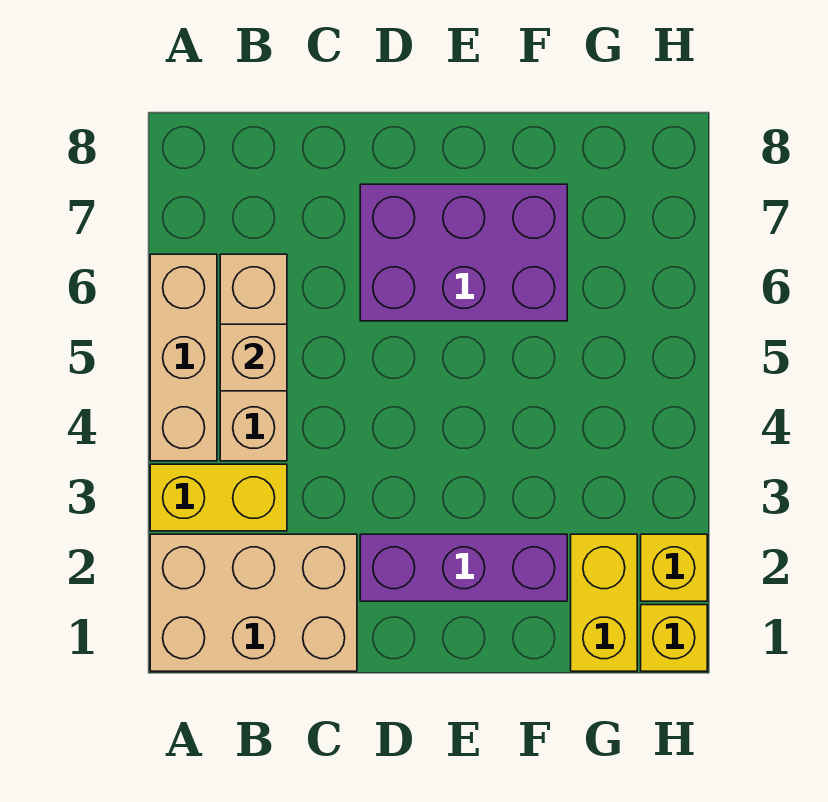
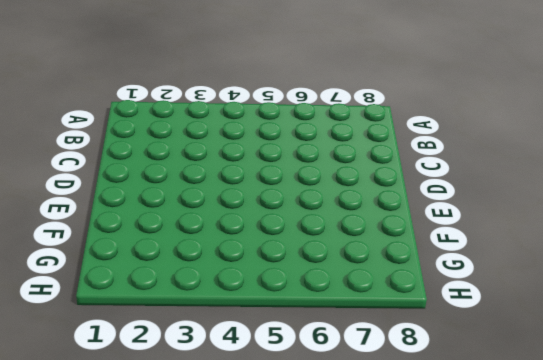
none -> tan 2x3 brick [150,534,357,671]
none -> yellow 1x2 brick [150,464,287,531]

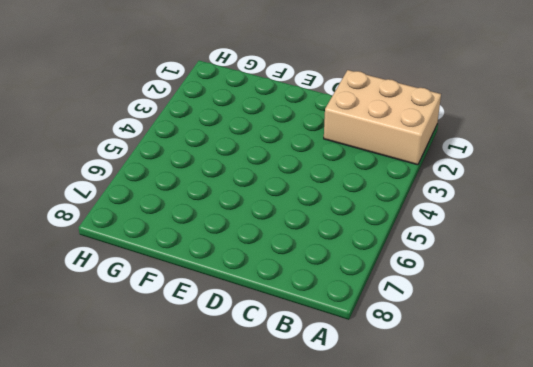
none -> yellow 1x2 brick [150,464,287,531]
none -> tan 1x3 brick [150,254,217,461]

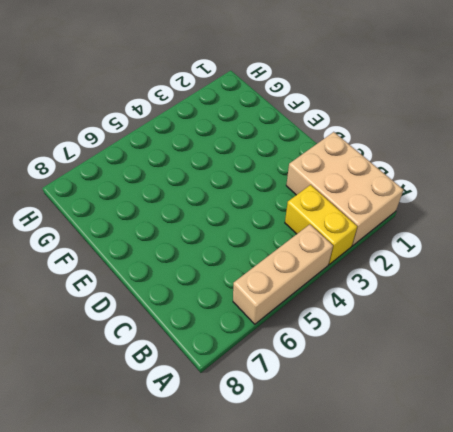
none -> tan 1x3 brick [220,254,287,461]
none -> purple 1x3 brick [360,534,567,601]

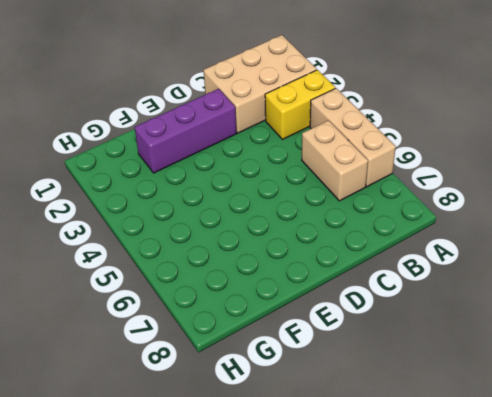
tan 1x2 brick [302,120,368,201] -> tan 1x3 brick [220,254,287,461]
none -> purple 2x3 brick [360,184,567,321]
none -> yellow 1x2 brick [571,534,637,671]

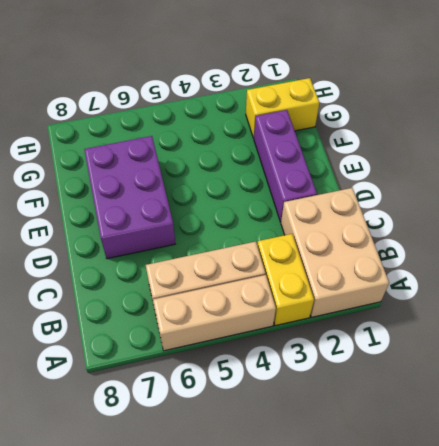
none -> yellow 1x1 brick [641,605,707,671]
none -> yellow 1x1 brick [641,534,707,601]

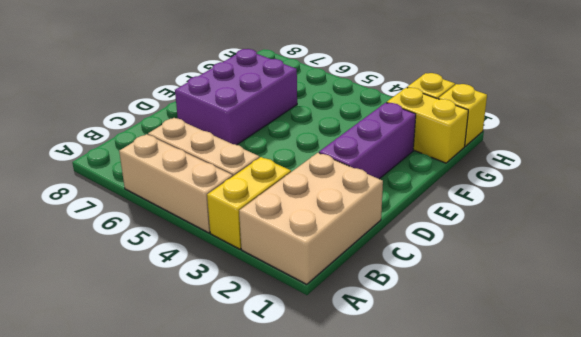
none -> tan 1x1 brick [220,324,287,391]

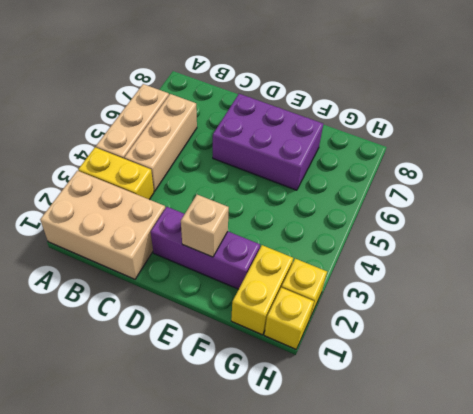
tan 1x1 brick [181,195,229,257] -> tan 1x1 brick moved to [220,324,287,391]

